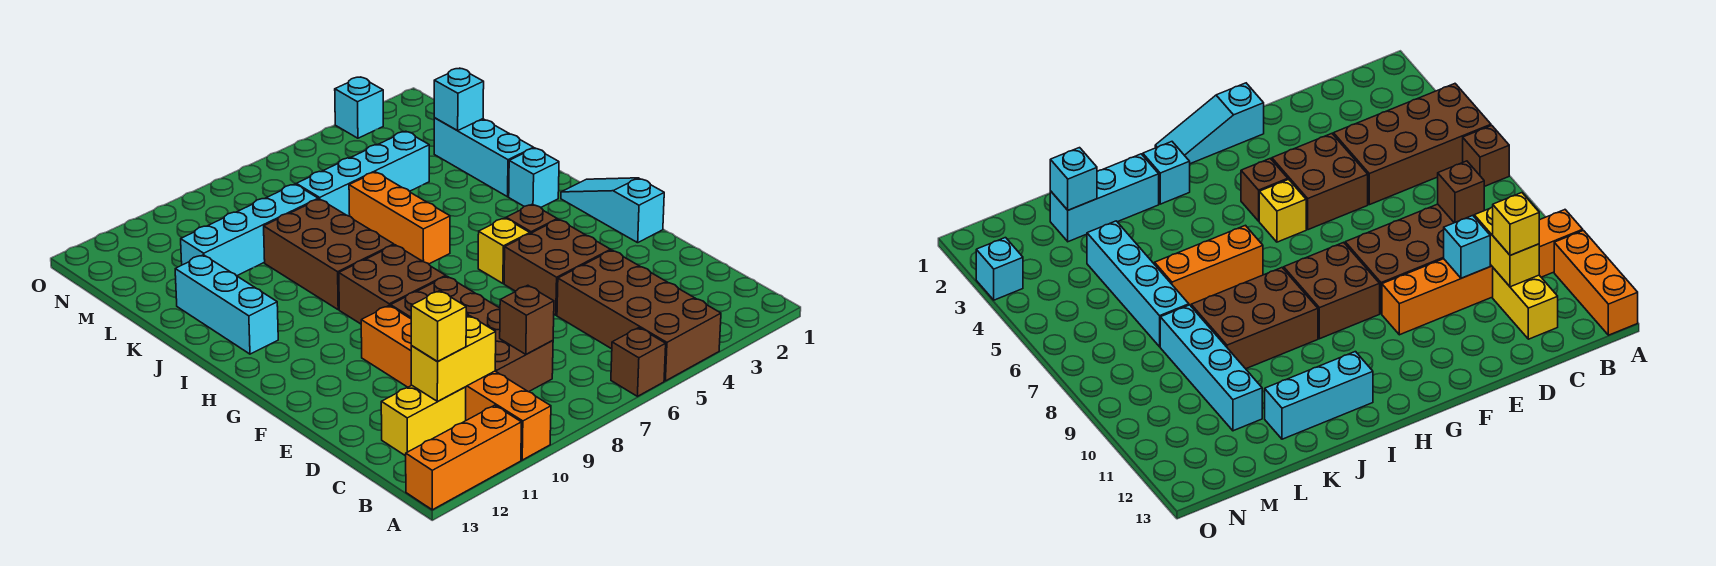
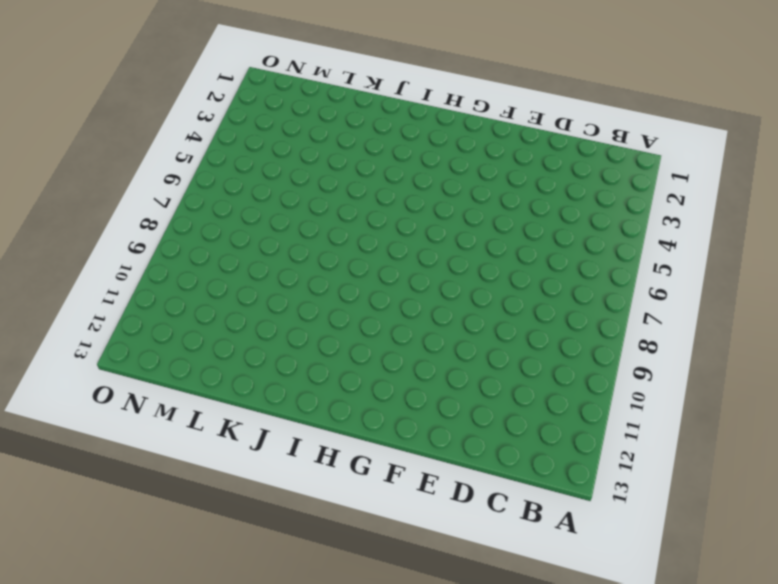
none -> brown 2x4 brick [557,250,721,381]
none -> brown 1x1 brick [611,328,666,396]
none -> orange 1x6 brick [361,306,551,460]

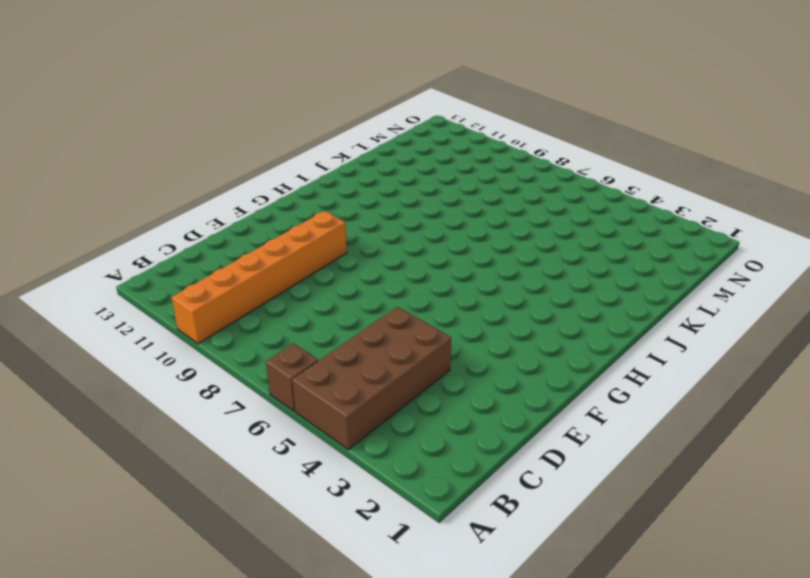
none -> orange 1x3 brick [406,405,522,510]
none -> brown 2x4 brick [391,276,553,392]
none -> yellow 1x2 brick [381,385,466,456]

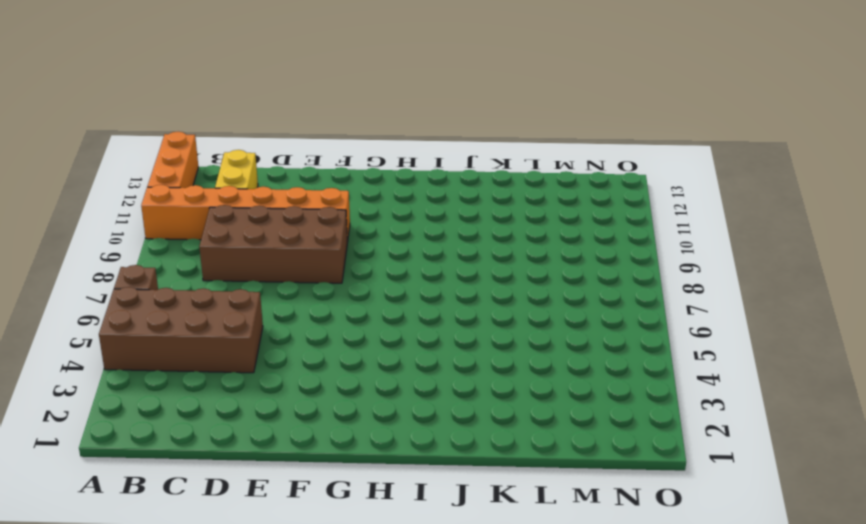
none -> brown 2x2 brick [504,219,611,315]
none -> cyan 1x3 slope [561,178,664,243]
none -> brown 1x1 brick [506,204,557,234]

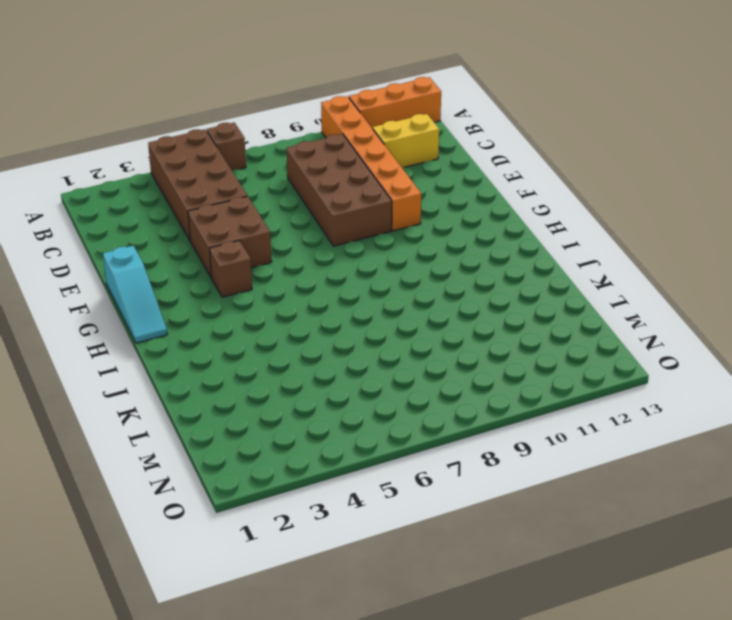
none -> yellow 1x1 brick [478,218,530,283]
none -> brown 2x2 brick [339,245,446,324]
none -> cyan 1x1 brick [509,148,559,207]

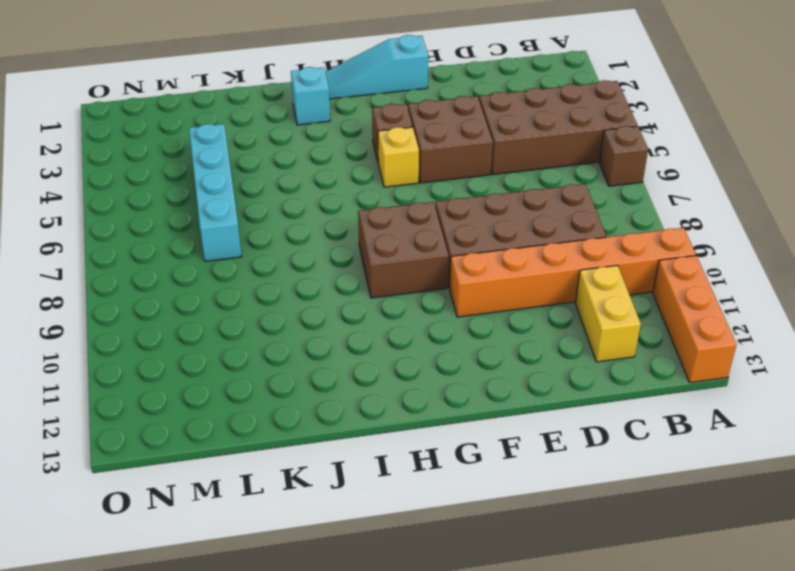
none -> orange 1x3 brick [349,172,450,264]
none -> brown 2x3 brick [264,199,394,310]
none -> cyan 1x3 brick [175,255,278,354]

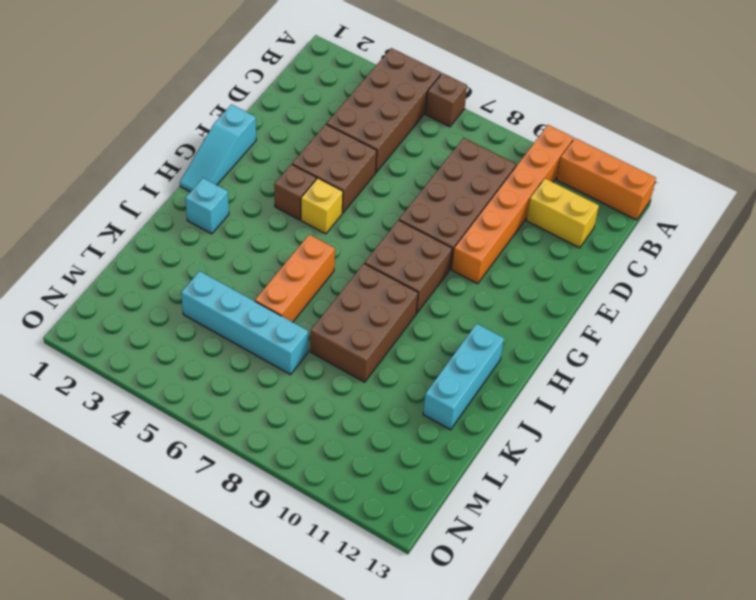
none -> cyan 1x3 brick [434,118,534,197]
none -> cyan 1x4 brick [181,184,318,276]
none -> cyan 1x1 brick [335,77,383,138]

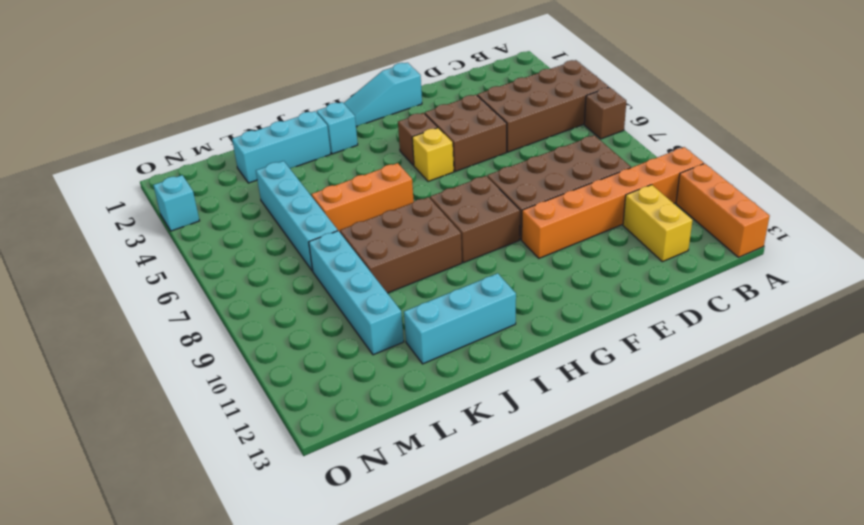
none -> brown 1x1 brick [500,285,554,354]
none -> yellow 1x2 brick [411,316,496,401]
none -> cyan 1x1 brick [1444,216,1490,278]

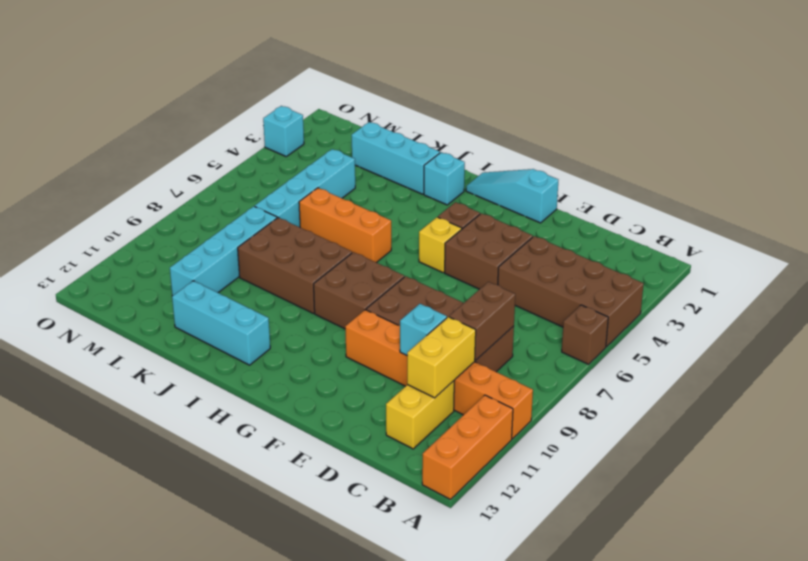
brown 1x2 brick [449,282,515,360] -> brown 1x1 brick [500,285,554,354]
none -> cyan 1x1 brick [434,68,484,131]
none -> yellow 1x1 brick [411,291,466,361]

